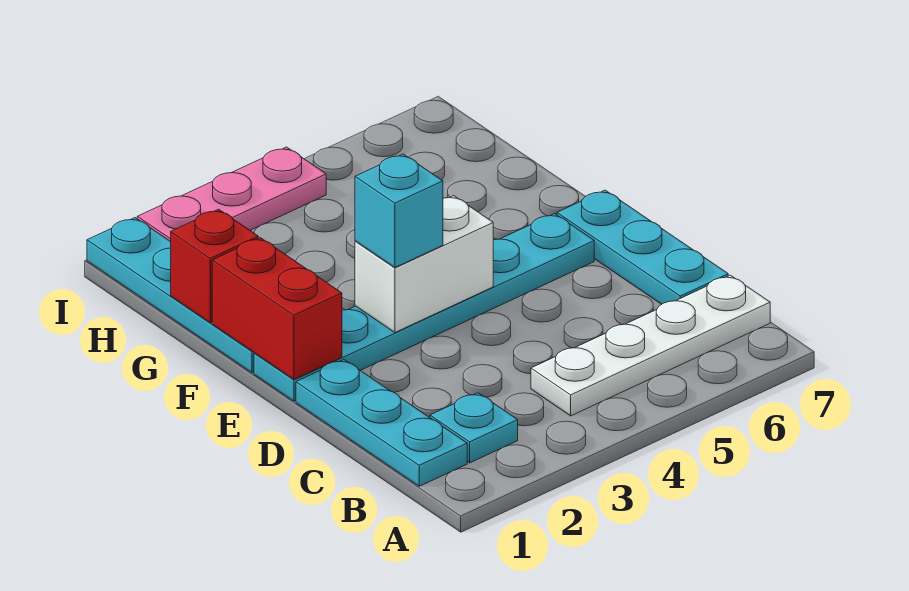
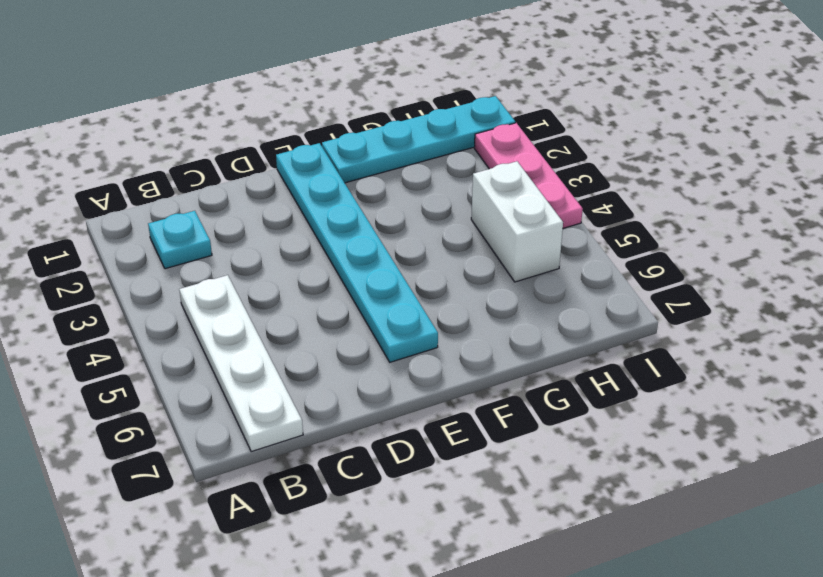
white 1x2 brick [471,161,563,282] -> white 1x2 brick moved to [355,196,493,332]
none -> cyan 1x3 plate [296,360,467,486]
none -> cyan 1x3 plate [557,190,728,304]

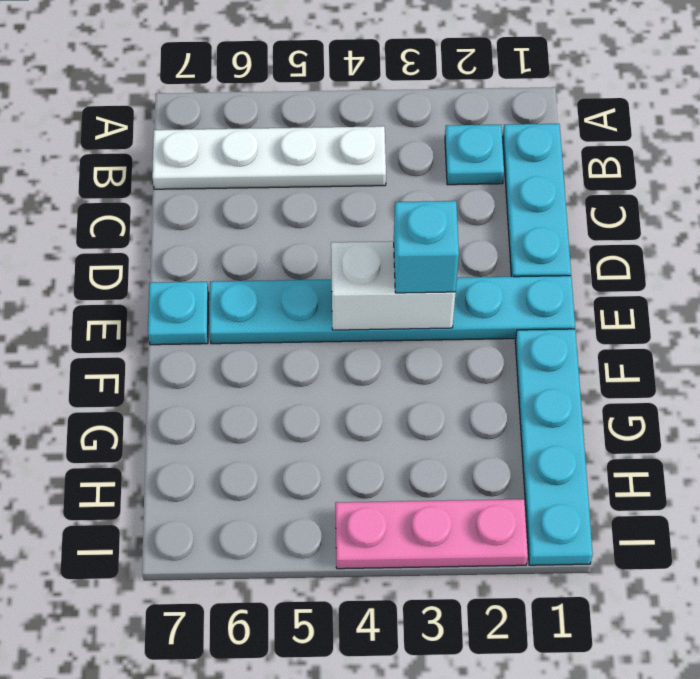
cyan 1x1 plate [148,282,209,345] -> cyan 1x3 plate [557,190,728,304]
none -> red 1x2 brick [212,238,342,379]
none -> red 1x1 brick [171,209,258,323]

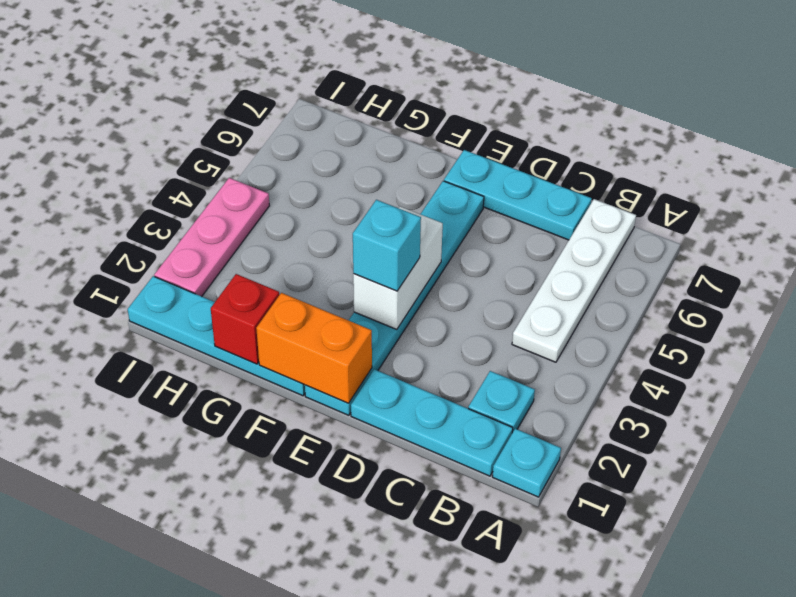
cyan 1x1 plate [492,429,561,497] -> none
orange 1x2 brick [256,293,372,403] -> red 1x2 brick [212,238,342,379]

